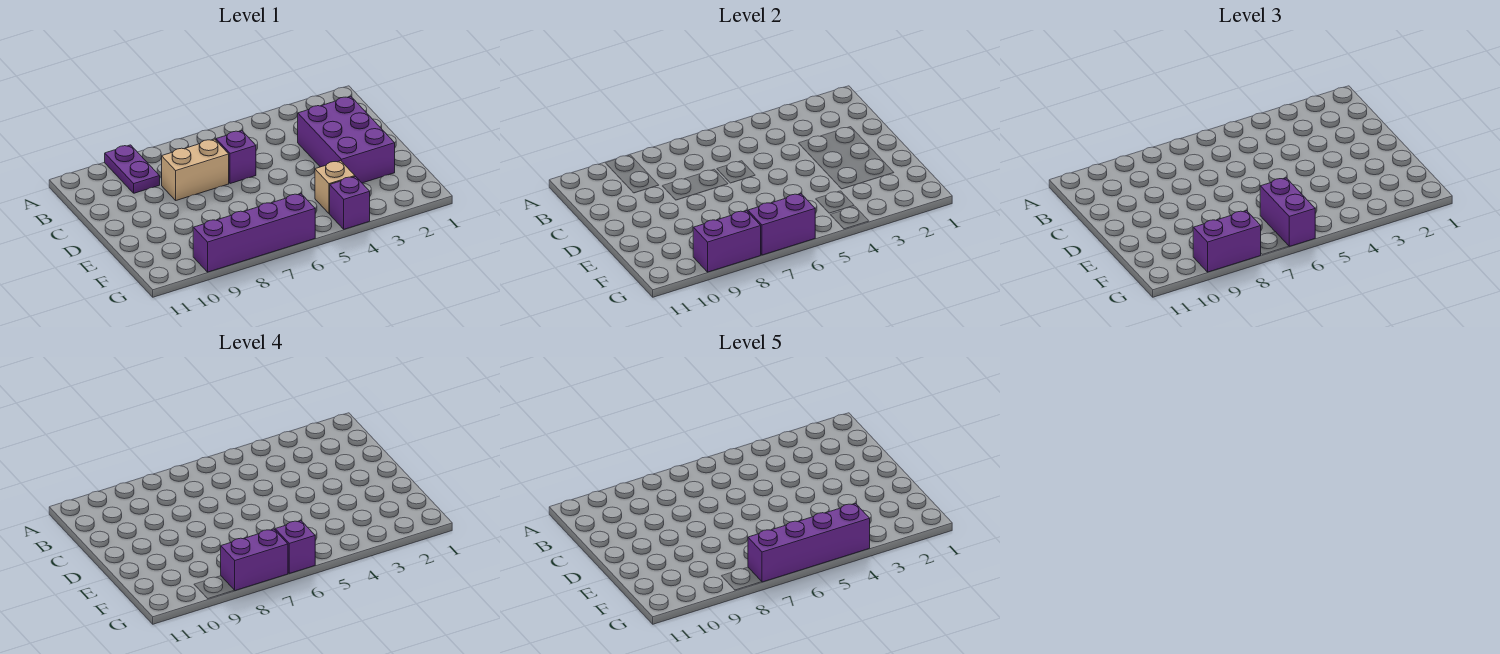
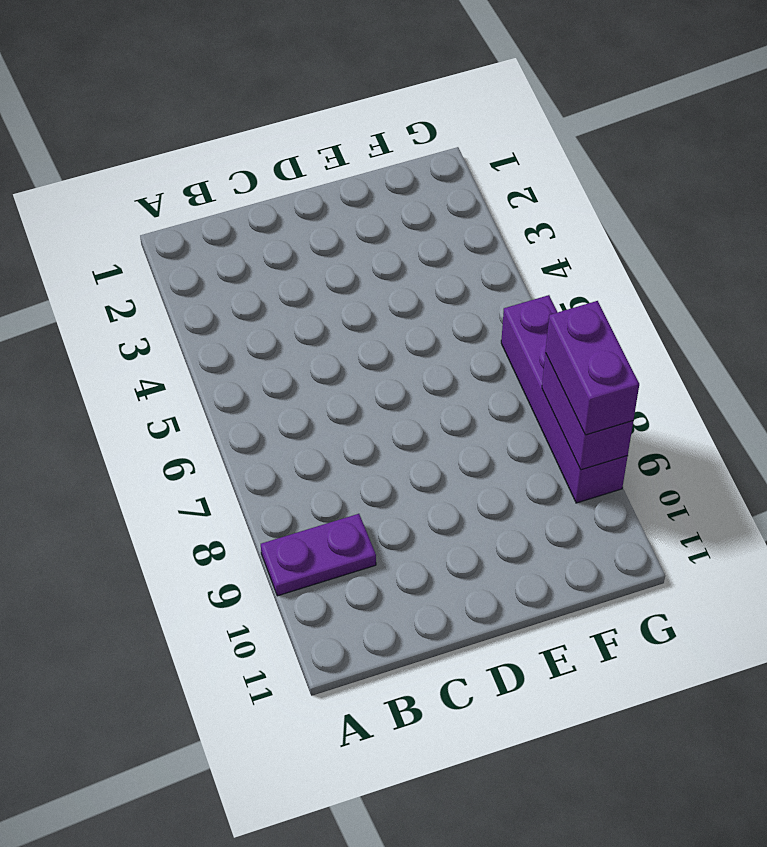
none -> purple 2x3 brick [298,96,395,183]
none -> purple 1x1 brick [216,131,256,184]
none -> tan 1x2 brick [162,139,229,200]

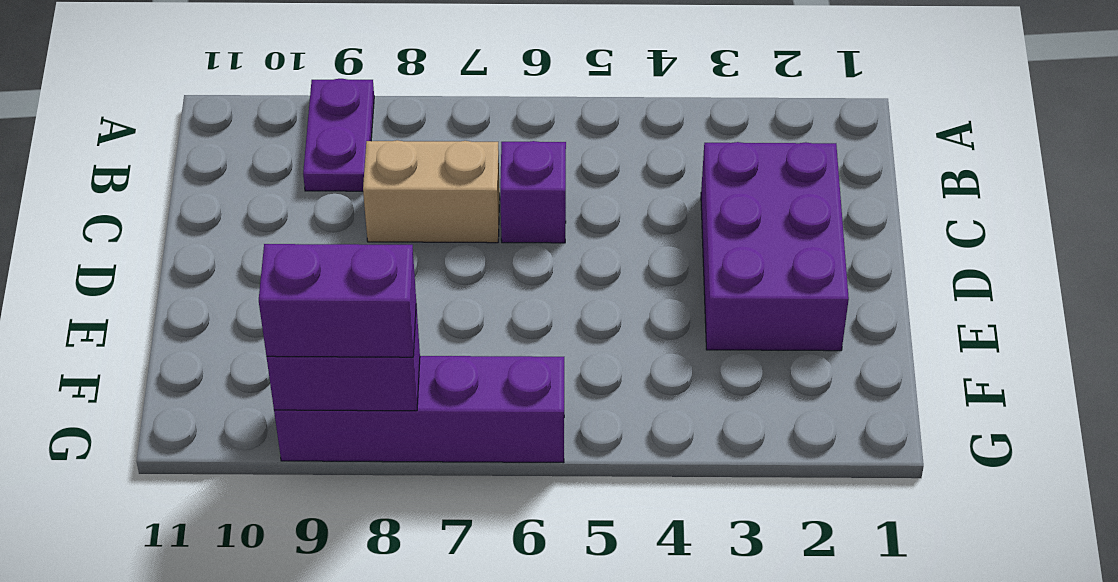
none -> tan 1x1 brick [315,161,355,214]
none -> purple 1x1 brick [330,177,370,229]
none -> purple 1x2 brick [748,194,815,255]

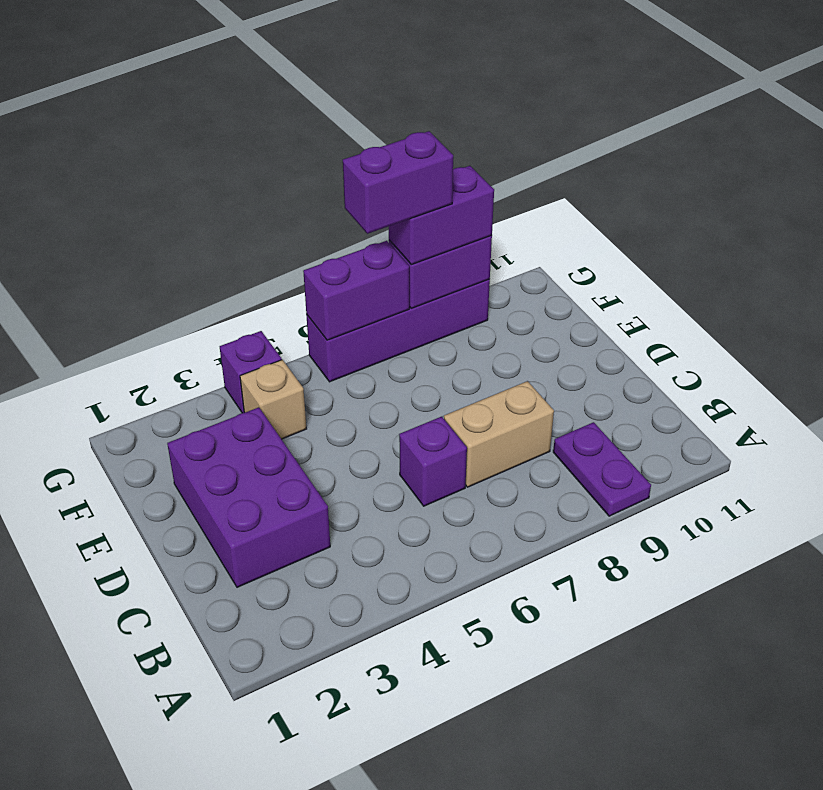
none -> purple 1x2 brick [1260,178,1315,246]
none -> purple 1x1 brick [275,521,315,573]
none -> purple 1x4 brick [748,504,870,582]

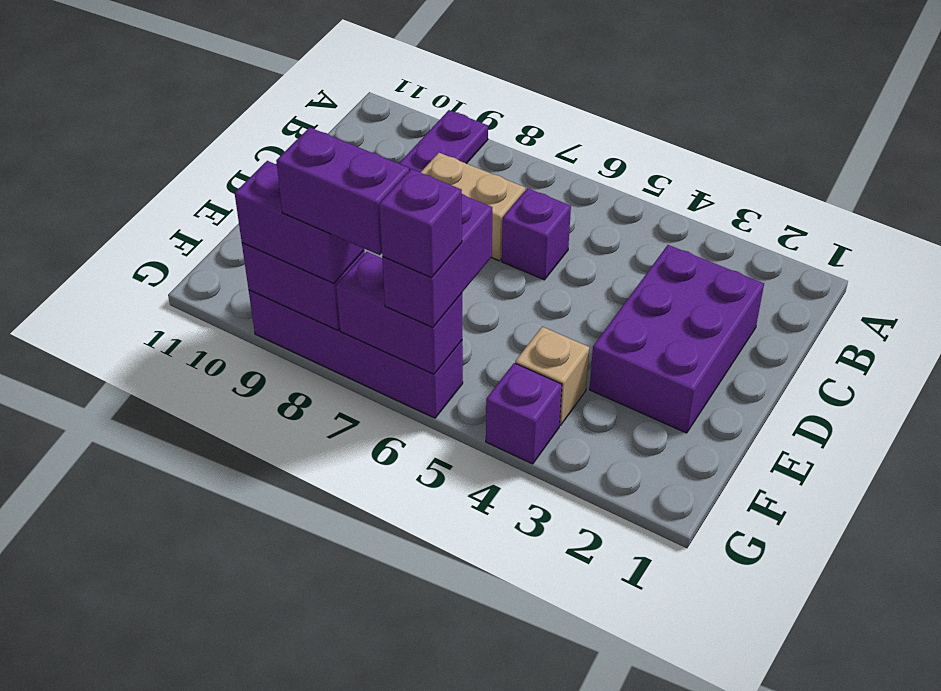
none -> purple 1x4 brick [748,504,870,582]

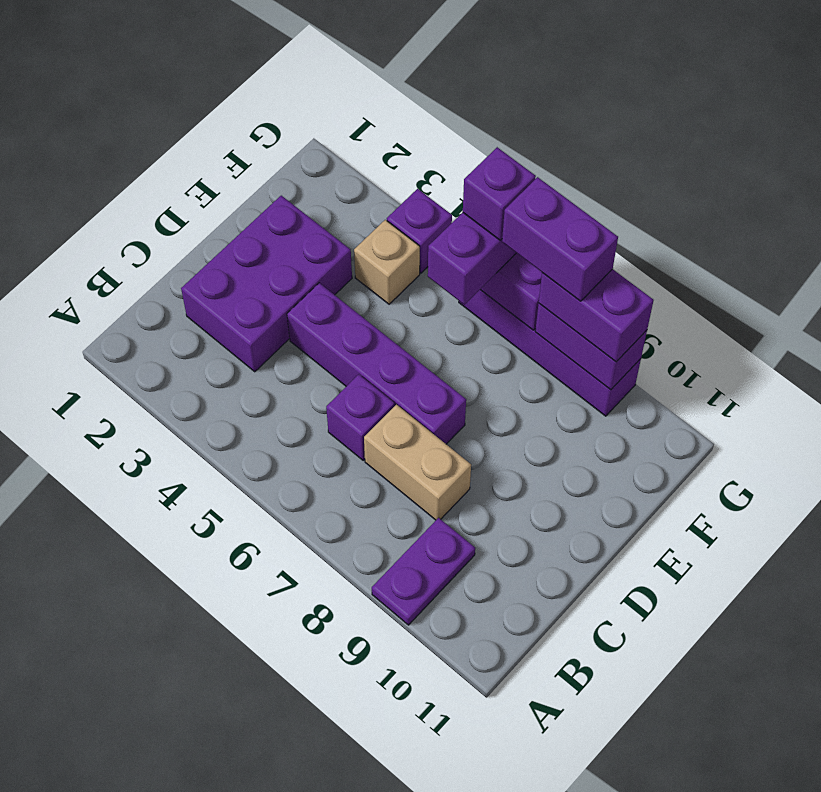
purple 1x4 brick [287,283,466,444] -> purple 1x4 brick moved to [748,504,870,582]

